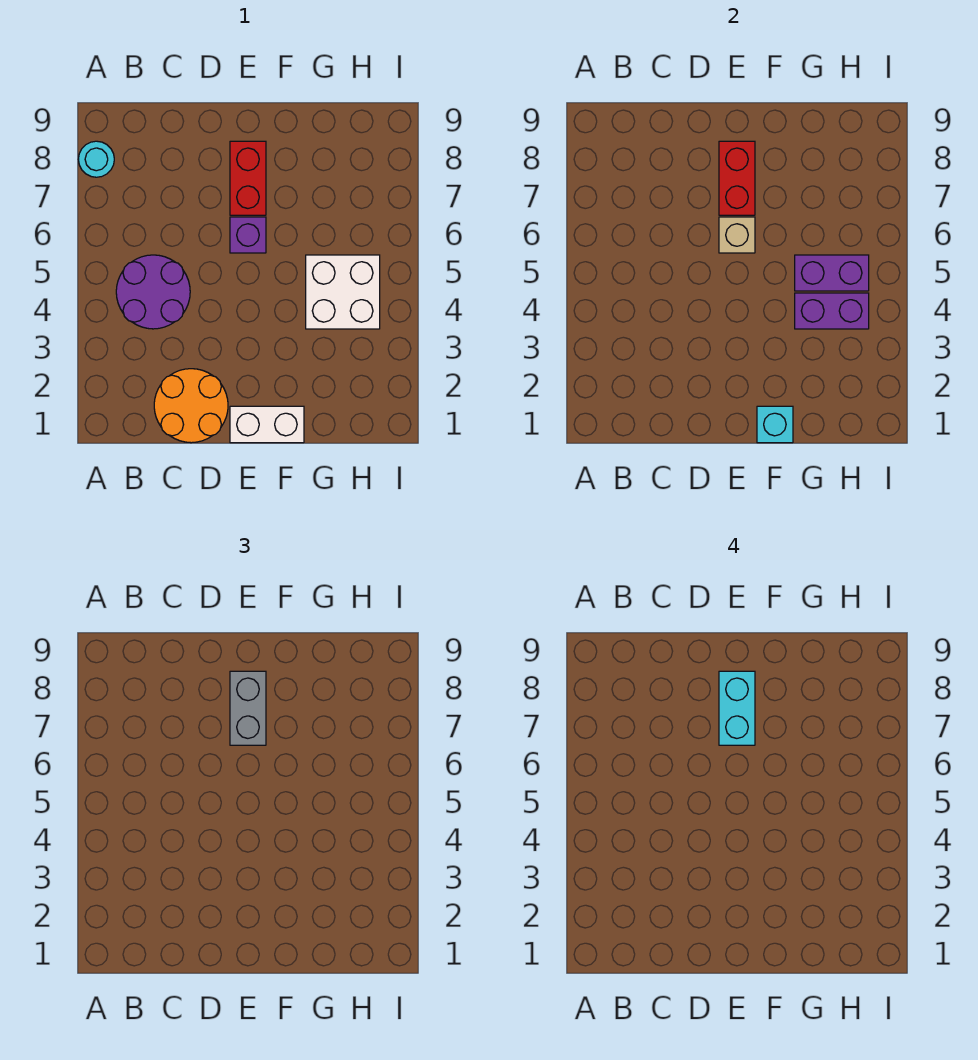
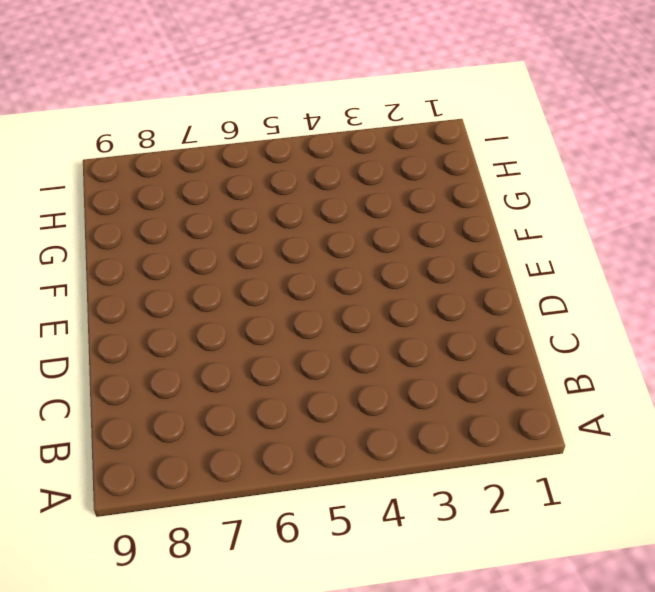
none -> cyan 1x1 round brick [78,141,114,177]
none -> purple 2x2 round brick [116,255,190,329]
none -> orange 2x2 round brick [154,369,228,443]

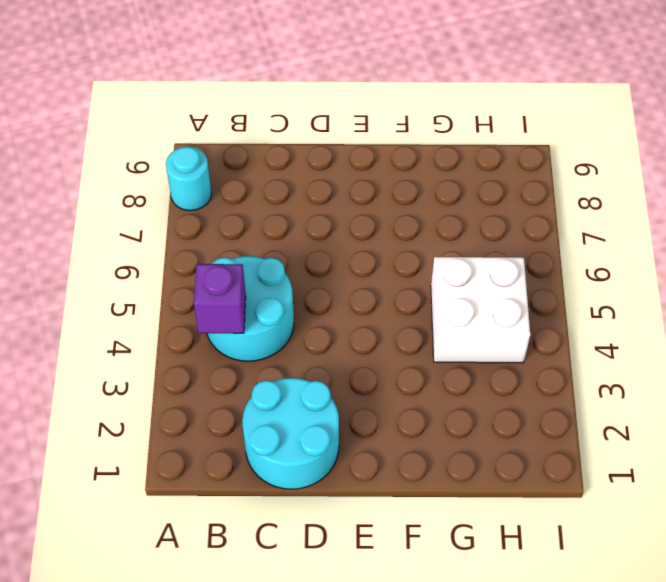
cyan 2x2 round brick [207,256,294,361] -> purple 2x2 round brick [116,255,190,329]
purple 1x1 brick [194,264,246,333] -> purple 1x1 brick moved to [230,217,266,253]
cyan 2x2 round brick [242,378,339,489] -> orange 2x2 round brick [154,369,228,443]
none -> white 1x2 brick [230,406,304,443]
none -> red 1x2 brick [230,141,266,215]
none -> tan 1x1 brick [719,217,755,253]

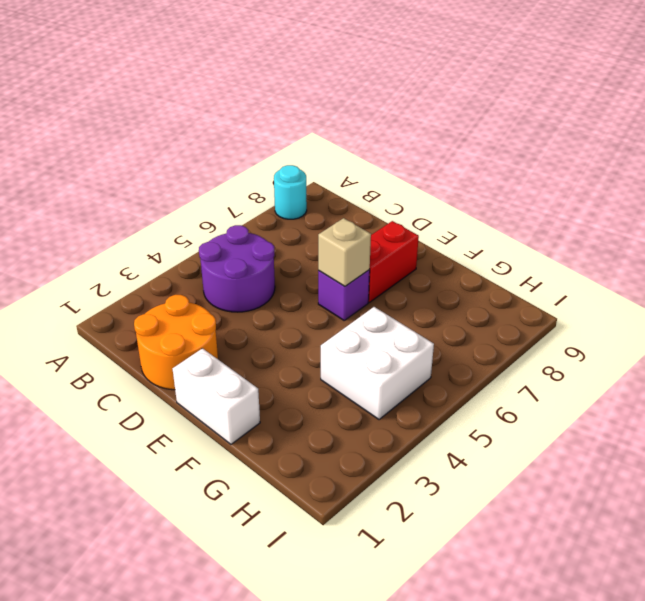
none -> red 1x2 brick [719,141,755,215]
none -> cyan 1x1 brick [757,406,793,443]
none -> purple 1x2 brick [795,293,869,329]

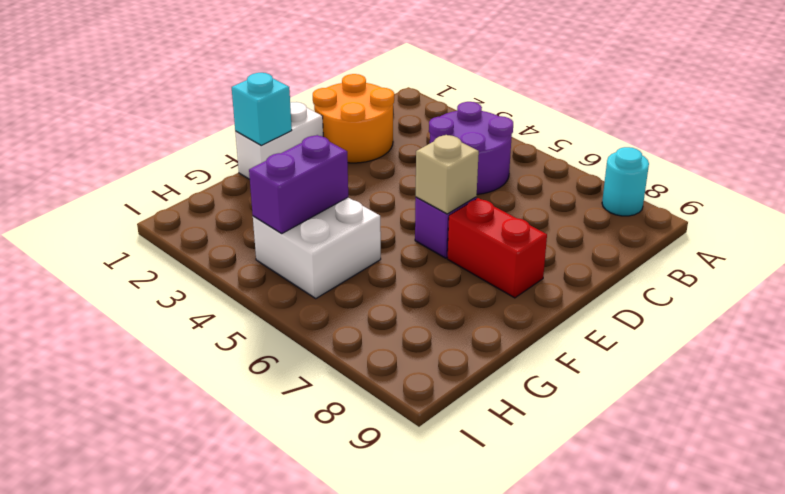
none -> red 1x2 brick [719,141,755,215]
none -> purple 1x2 brick [795,255,869,291]
none -> grey 1x2 brick [230,671,266,745]

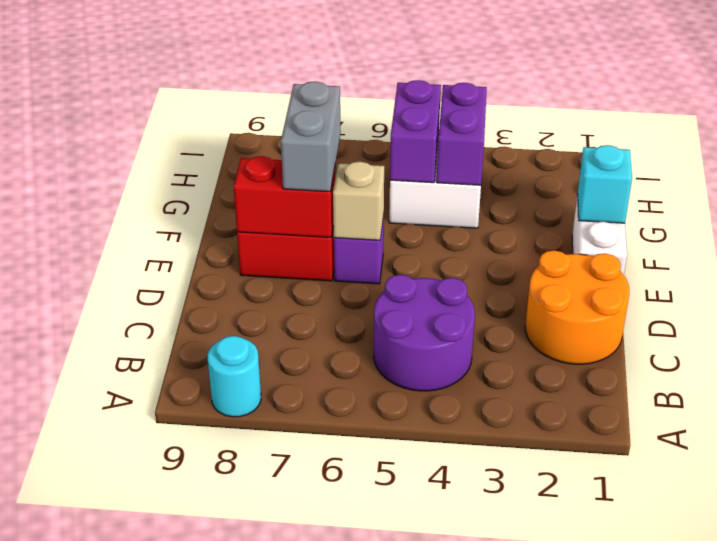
grey 1x2 brick [281,81,341,192] -> grey 1x2 brick turned to [230,671,266,745]
none -> cyan 1x2 brick [719,671,755,745]

